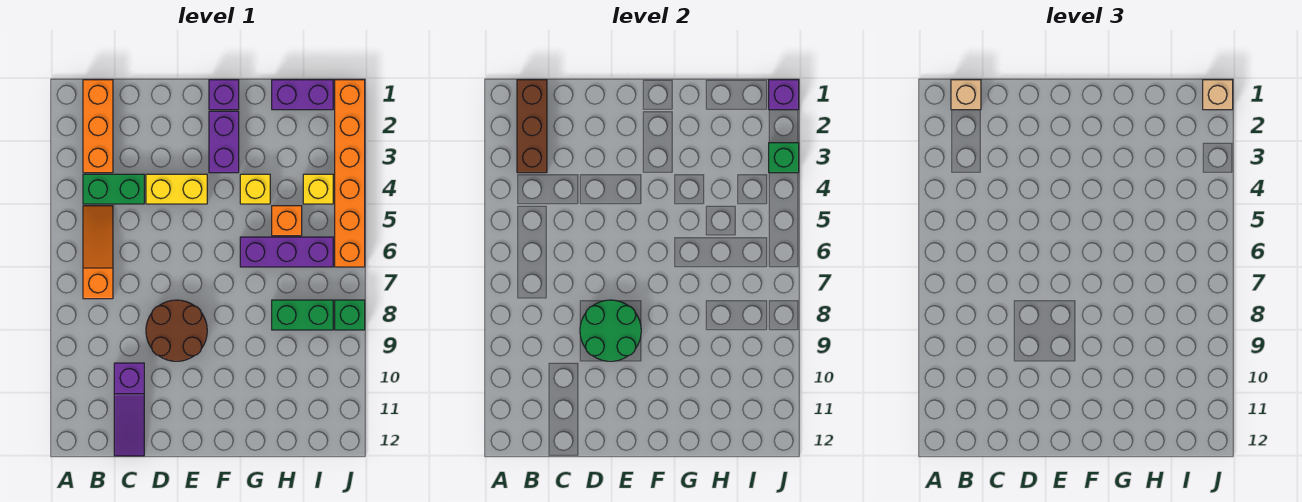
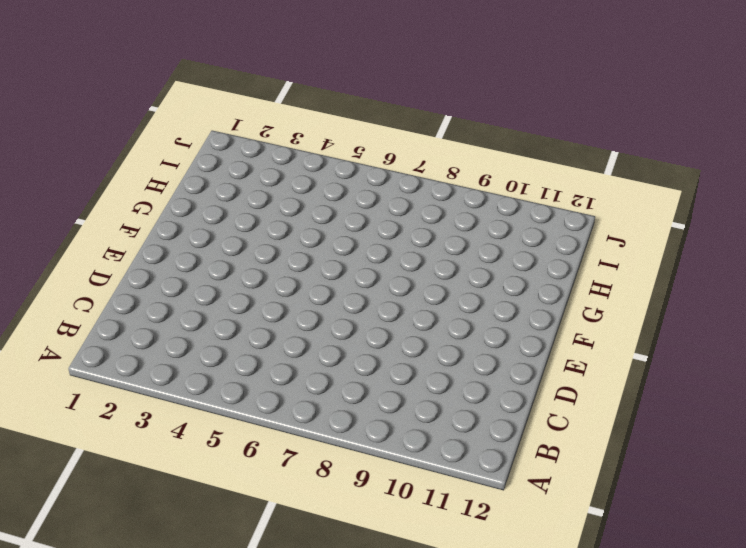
none -> orange 1x3 brick [83,80,113,173]
none -> green 1x2 brick [83,174,144,204]
none -> orange 1x3 slope [83,206,113,299]

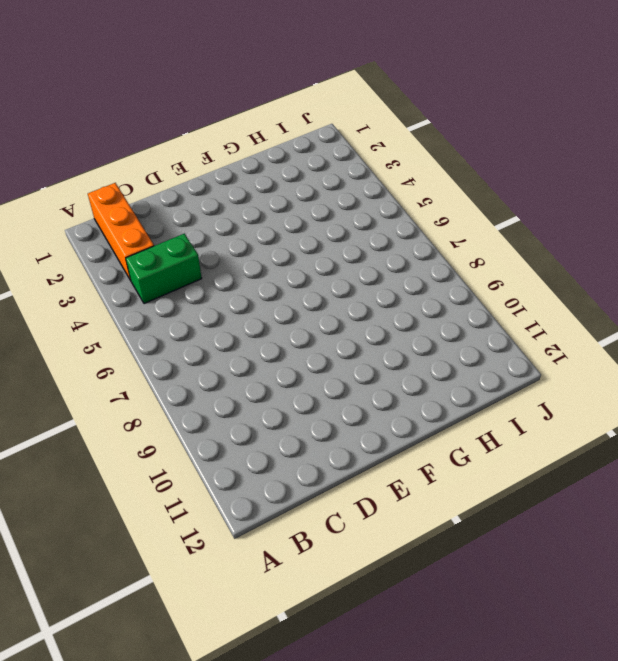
none -> orange 1x3 slope [83,206,113,299]
none -> purple 1x3 slope [114,363,144,456]
none -> yellow 1x2 brick [146,174,207,204]

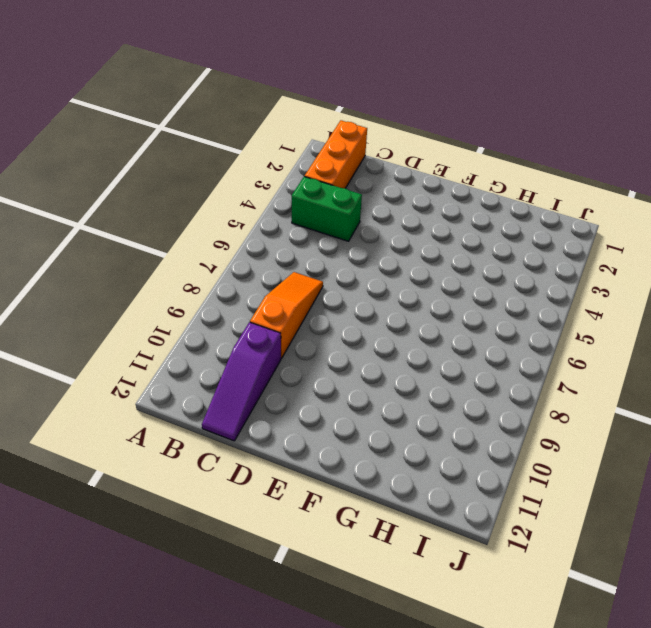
orange 1x3 slope [250,272,323,358] -> orange 1x3 slope moved to [83,206,113,299]
none -> yellow 1x2 brick [146,174,207,204]
none -> brown 2x2 round brick [146,300,207,361]
none -> purple 1x1 brick [209,80,239,110]

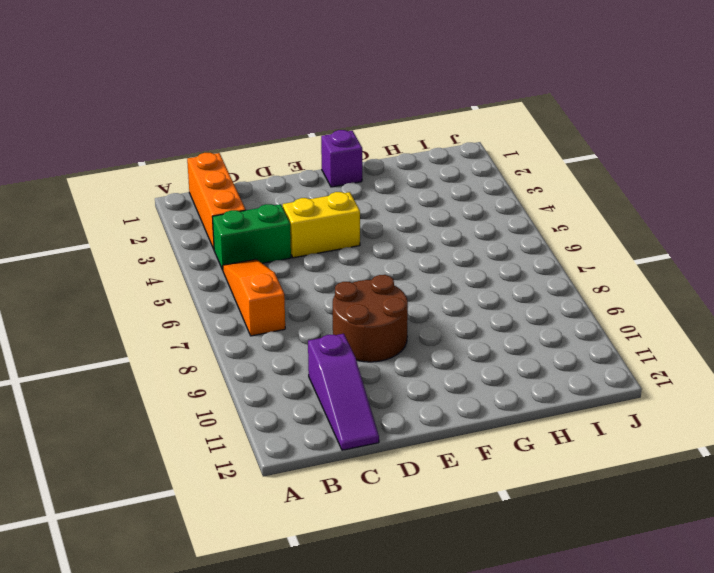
none -> purple 1x2 brick [209,111,239,173]
none -> yellow 1x1 brick [240,174,270,204]
none -> purple 1x3 brick [240,237,333,267]

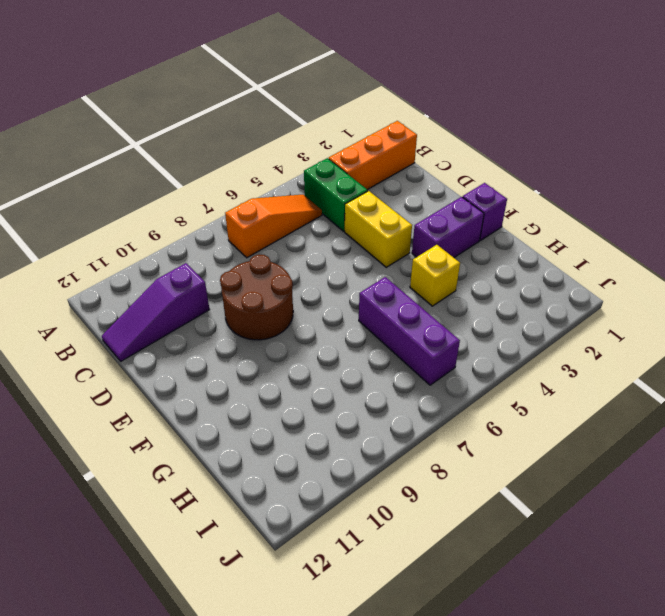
none -> purple 1x2 brick [272,80,333,110]
none -> orange 1x1 brick [272,206,302,236]
none -> green 1x2 brick [272,300,333,330]

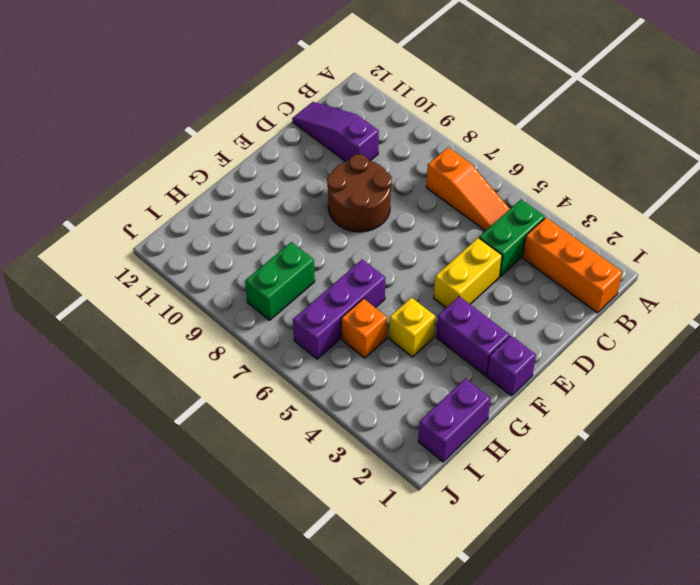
none -> yellow 1x1 brick [303,174,333,204]
none -> orange 1x6 brick [335,80,365,267]
none -> green 1x1 brick [335,300,365,330]

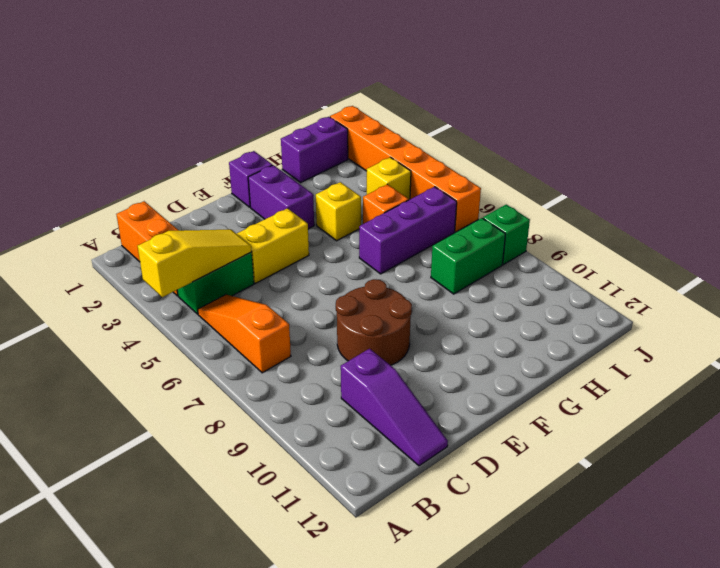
yellow 1x3 slope [138,230,252,297] -> none
none -> brown 1x3 brick [517,80,547,173]
none -> green 2x2 round brick [580,300,641,361]
none -> purple 1x1 brick [769,80,799,110]

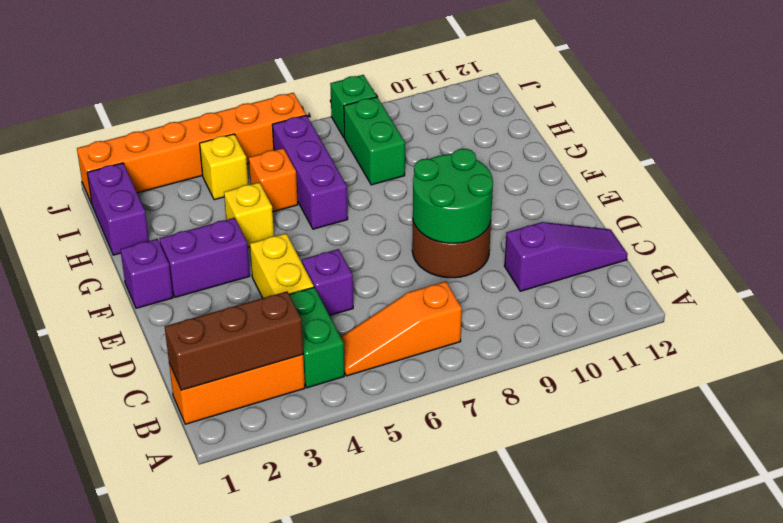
purple 1x1 brick [302,249,353,315] -> purple 1x1 brick moved to [769,80,799,110]
none -> green 1x1 brick [769,143,799,173]
none -> tan 1x1 brick [951,80,981,110]
none -> tan 1x1 brick [1203,80,1233,110]

